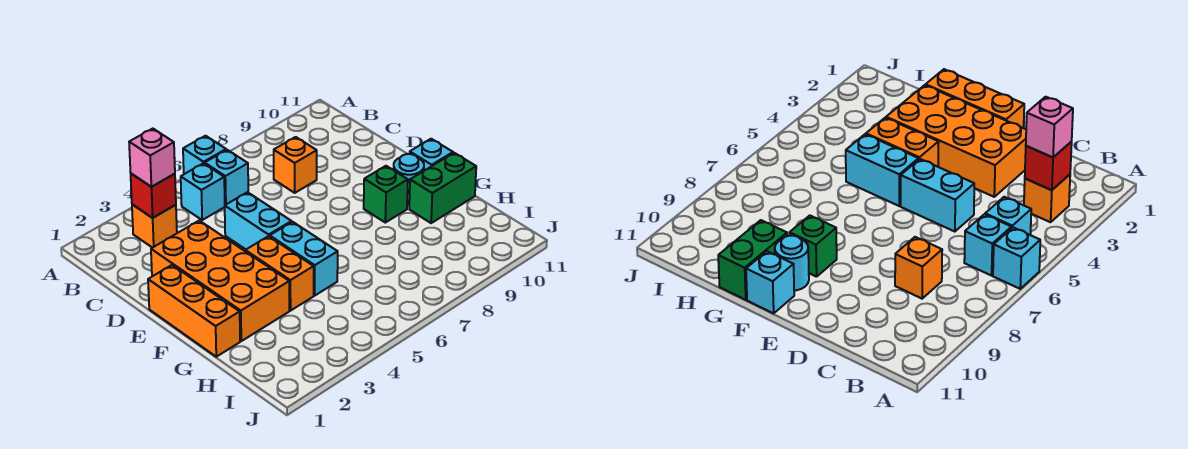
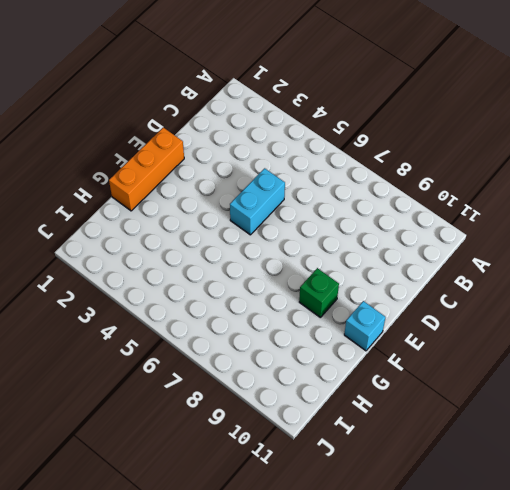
none -> cyan 1x1 brick [183,136,226,174]
none -> orange 1x1 brick [132,204,177,248]
none -> cyan 1x1 brick [181,163,225,220]

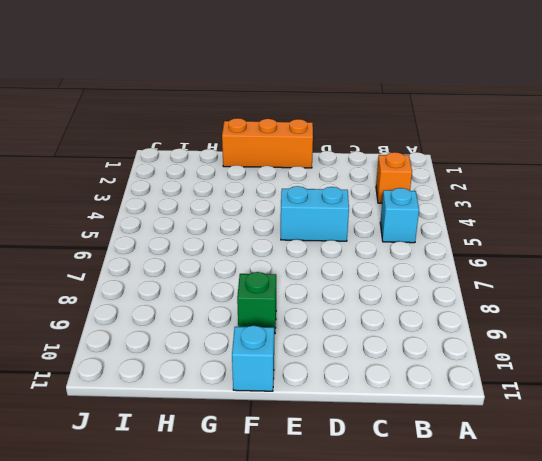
none -> cyan 1x1 brick [183,136,226,174]
none -> cyan 1x1 brick [205,150,248,205]
none -> orange 1x1 brick [274,137,317,193]

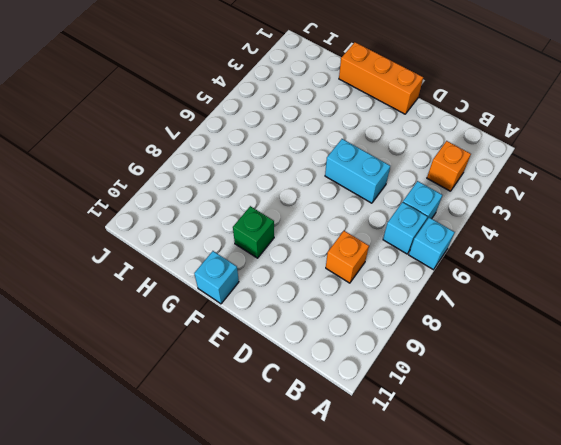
none -> orange 2x4 brick [151,221,289,341]
none -> orange 1x2 brick [245,236,314,311]
none -> cyan 1x2 brick [270,222,338,296]

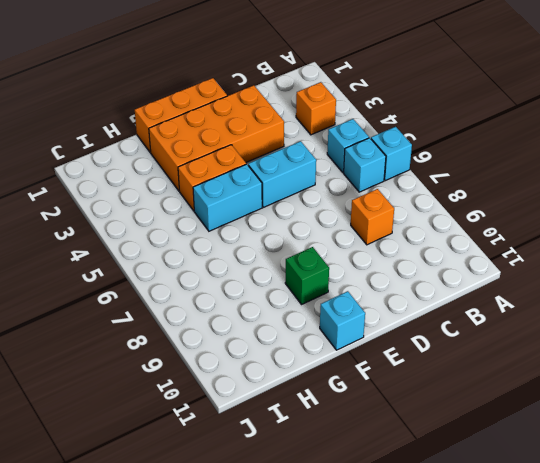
none -> cyan 1x1 round brick [394,154,424,205]
none -> green 1x2 brick [409,153,476,223]
none -> red 1x1 brick [131,174,176,218]

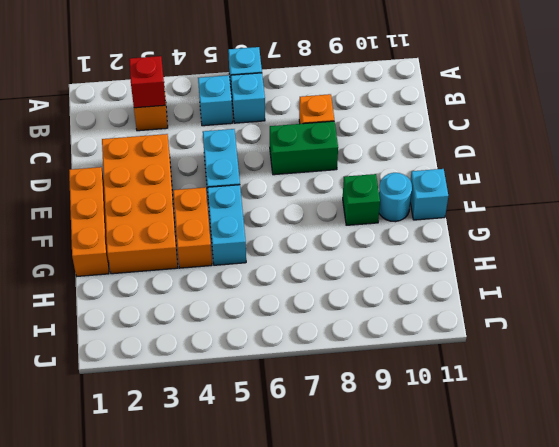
green 1x2 brick [270,121,338,175] -> green 1x2 brick moved to [409,153,476,223]
none -> pink 1x1 brick [129,129,175,187]

